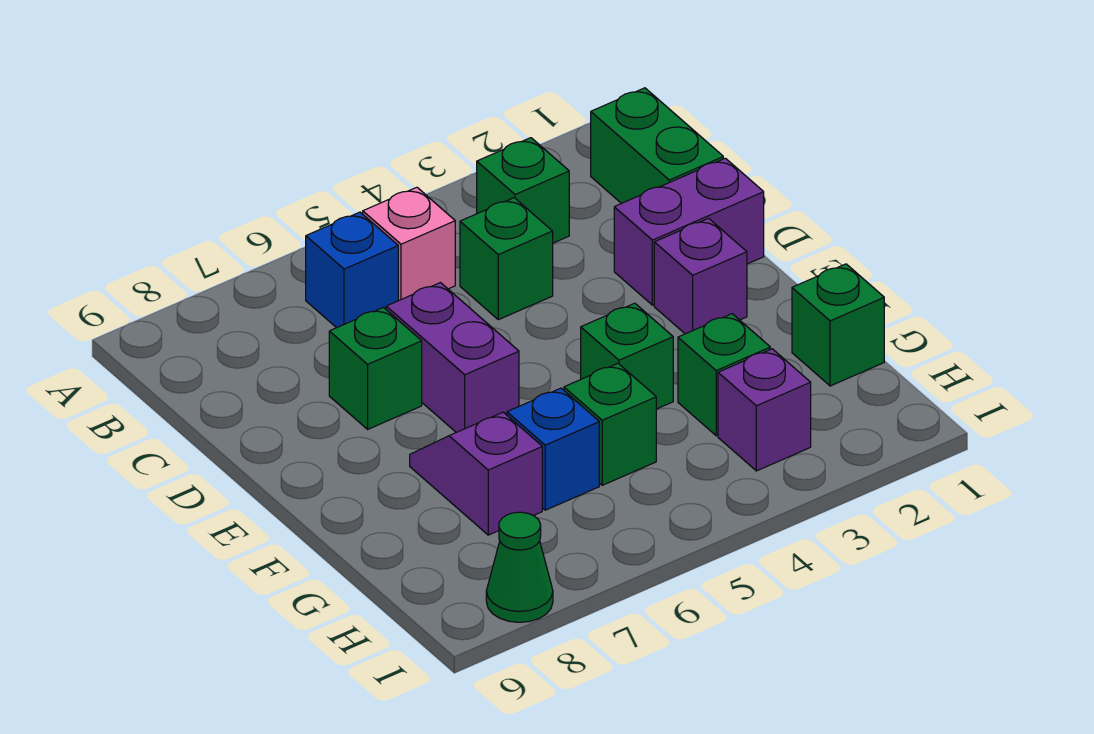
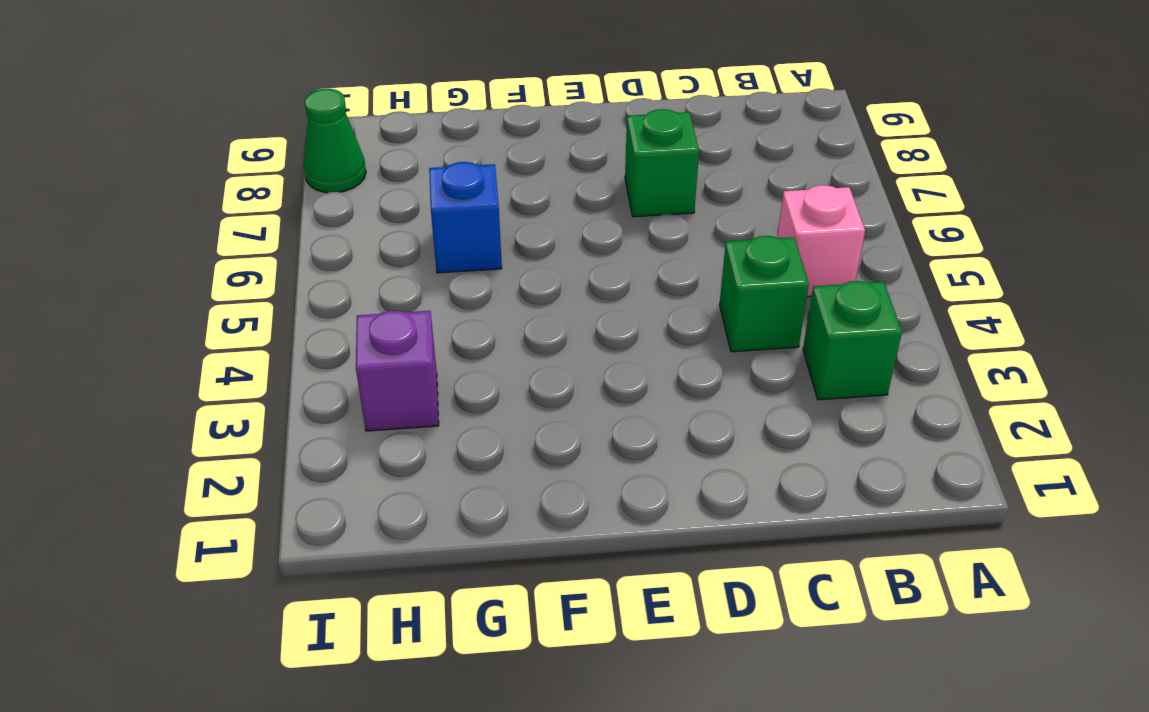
none -> green 1x2 brick [591,88,723,204]
none -> blue 1x1 brick [306,212,398,328]
none -> purple 1x2 brick [614,158,764,305]

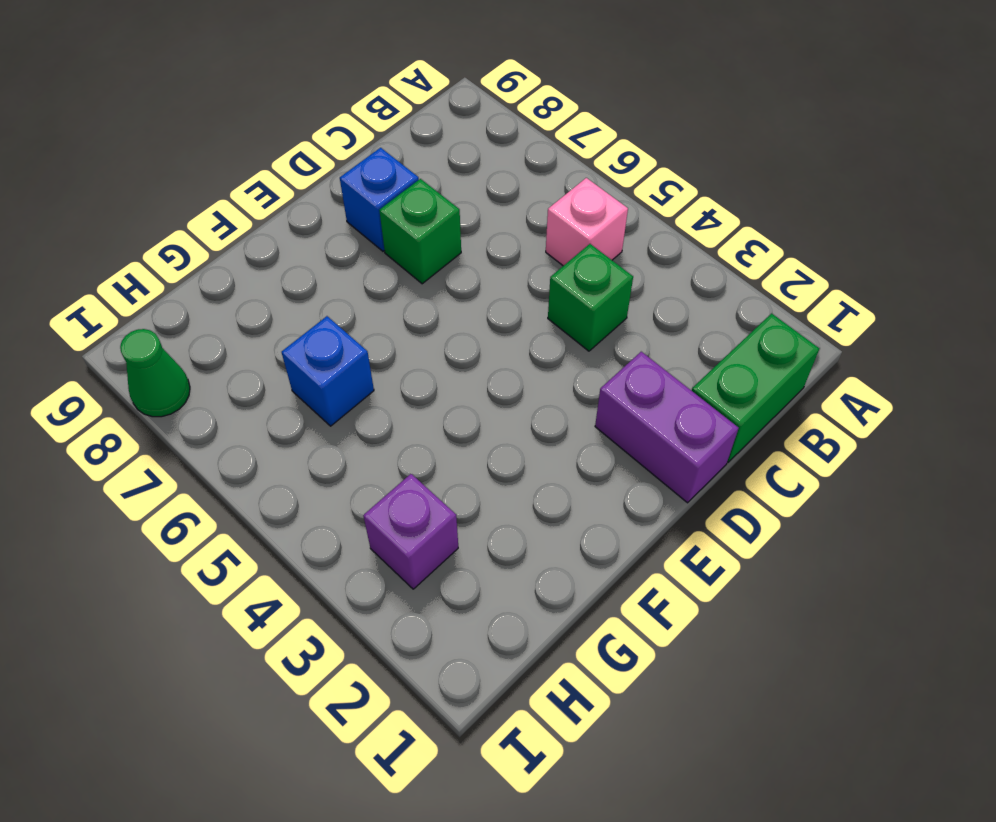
blue 1x1 brick [340,148,419,251] -> blue 1x1 brick moved to [306,212,398,328]
none -> green 1x1 brick [476,138,569,243]
none -> purple 1x2 brick [386,283,519,432]
none -> purple 1x1 brick [654,218,747,334]

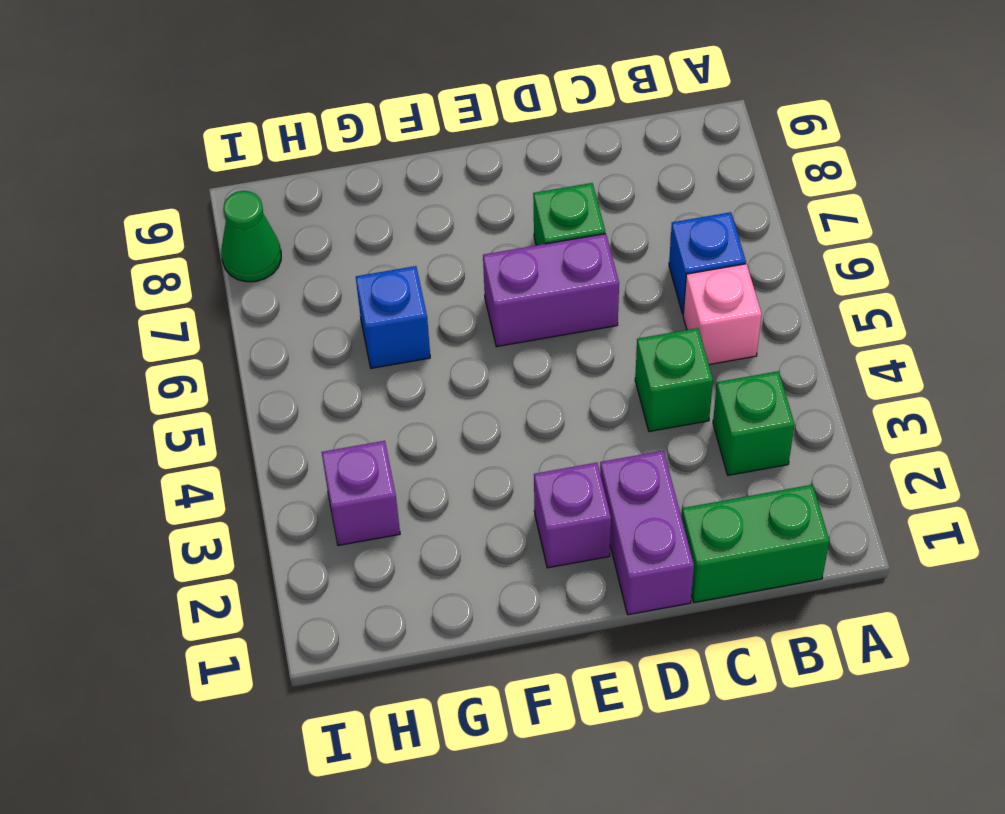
none -> green 1x1 brick [581,303,673,409]
none -> purple 1x2 slope [410,412,542,535]
none -> green 1x1 brick [792,264,884,386]

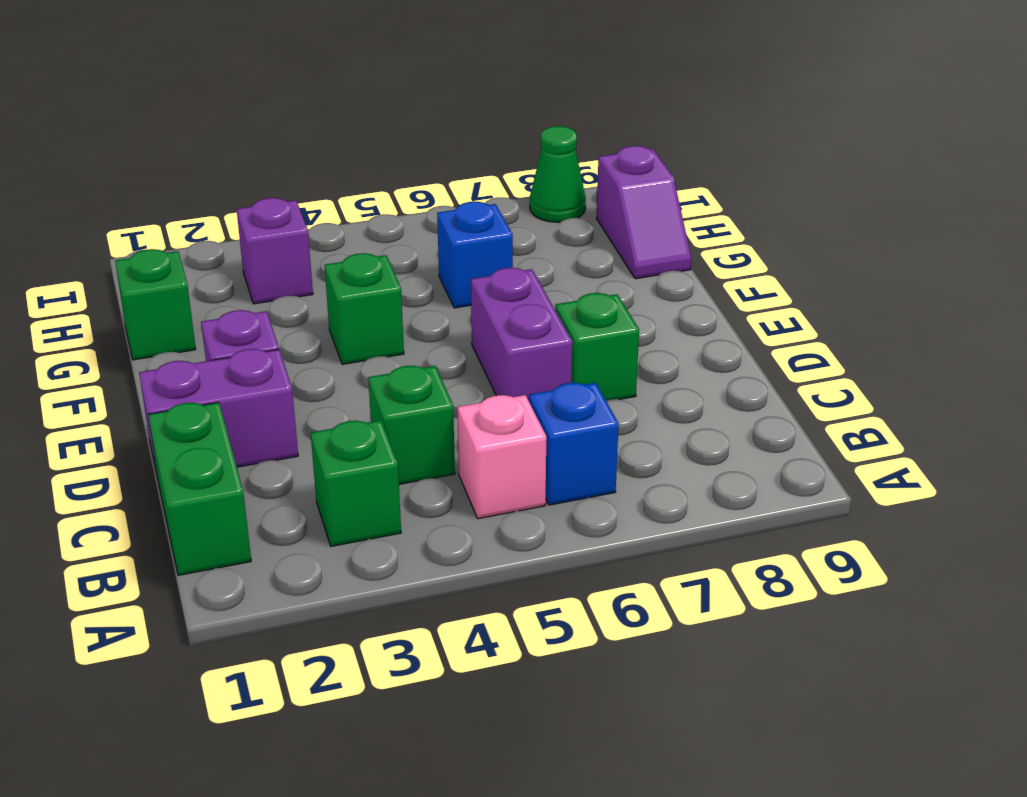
purple 1x2 slope [597,146,691,279] -> purple 1x2 slope moved to [410,412,542,535]
none -> green 1x1 brick [678,314,770,436]
none -> green 1x1 brick [564,364,656,485]

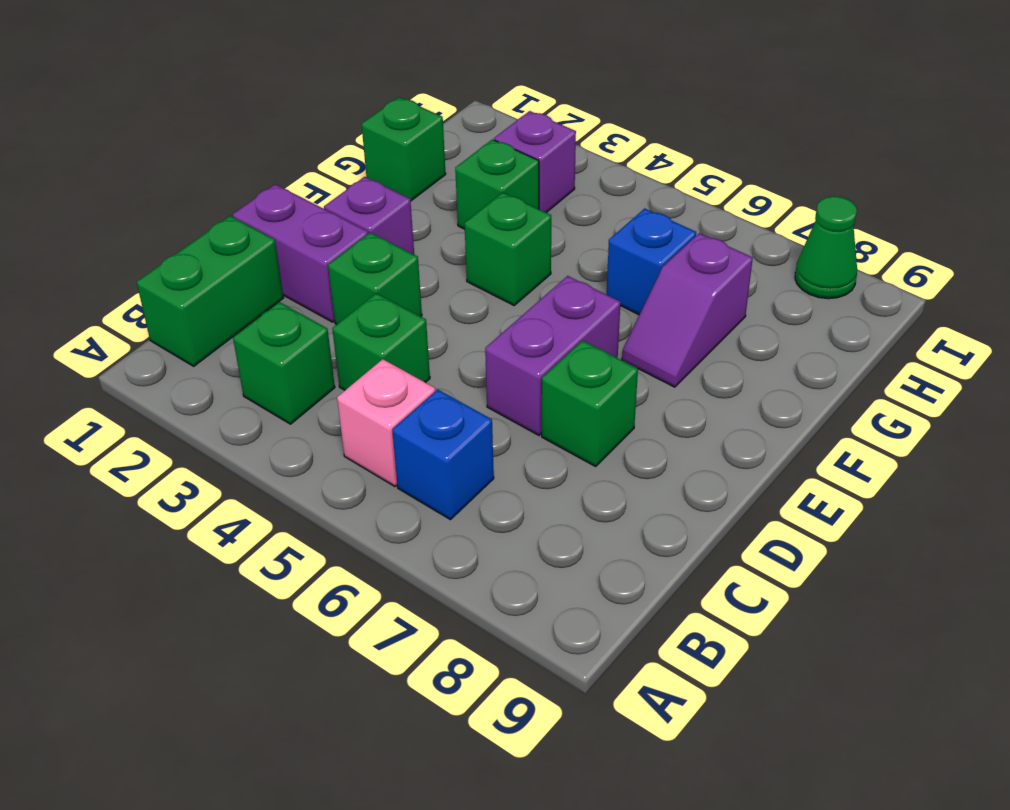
green 1x1 brick [328,233,422,324] -> green 1x1 brick moved to [564,364,656,485]

